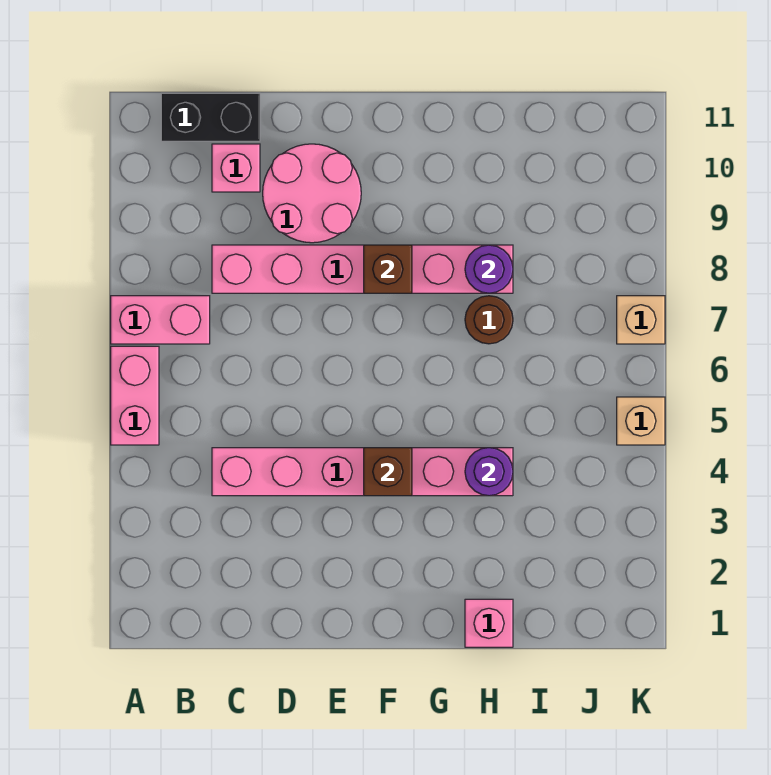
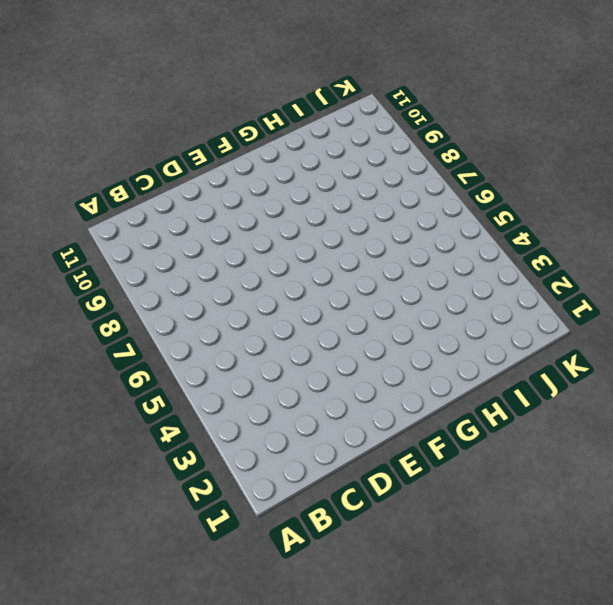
none -> pink 1x2 brick [111,346,159,445]
none -> pink 1x2 brick [111,296,210,344]
none -> black 1x2 brick [161,93,260,141]

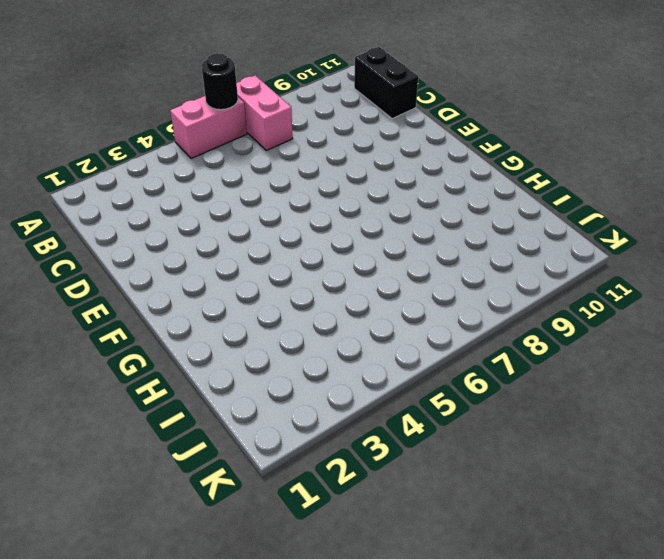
black 1x1 round brick [202,53,238,110] -> none
none -> pink 1x6 brick [212,448,513,496]
none -> pink 1x6 brick [212,245,513,293]
none -> pink 1x1 brick [212,144,260,192]

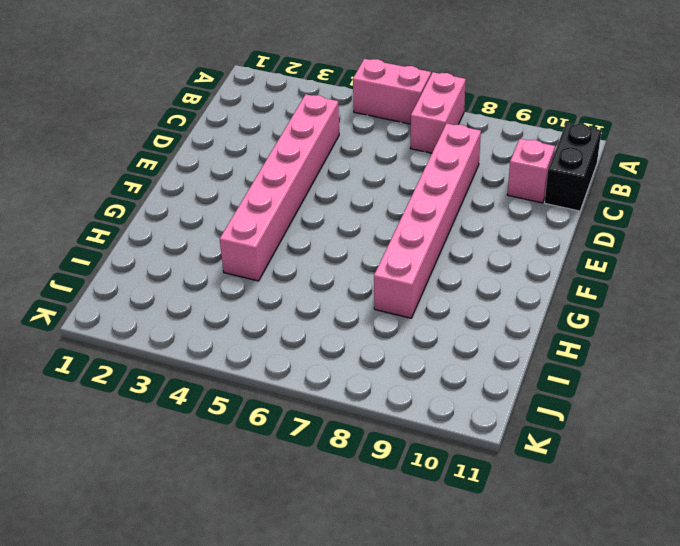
none -> pink 2x2 round brick [263,144,361,243]
none -> pink 1x1 brick [465,599,513,647]
none -> brown 1x1 round brick [465,296,513,344]

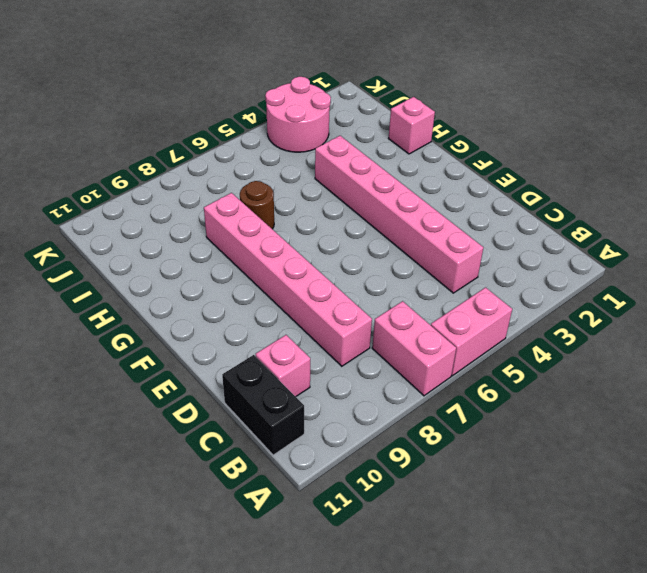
pink 2x2 round brick [265,77,331,152] -> pink 2x2 round brick moved to [263,144,361,243]
none -> tan 1x1 brick [617,397,665,445]
none -> tan 1x1 brick [617,296,665,344]
none -> brown 1x1 brick [364,448,412,496]

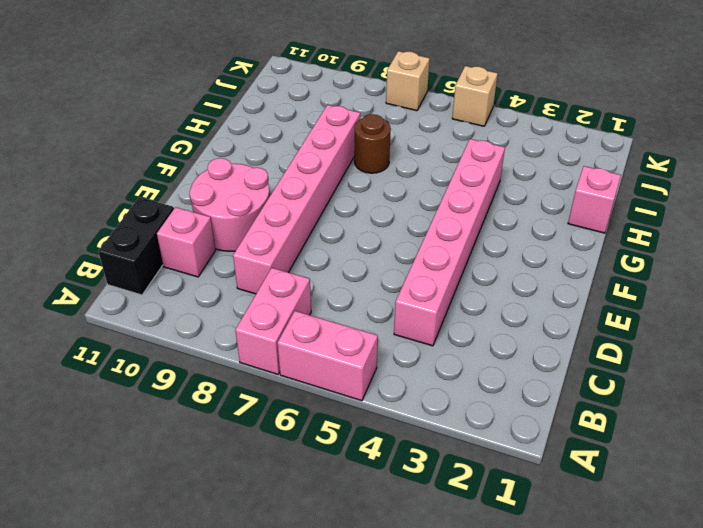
none -> brown 1x1 brick [364,448,412,496]
none -> brown 1x1 brick [364,245,412,293]
none -> purple 1x1 round brick [465,448,513,496]

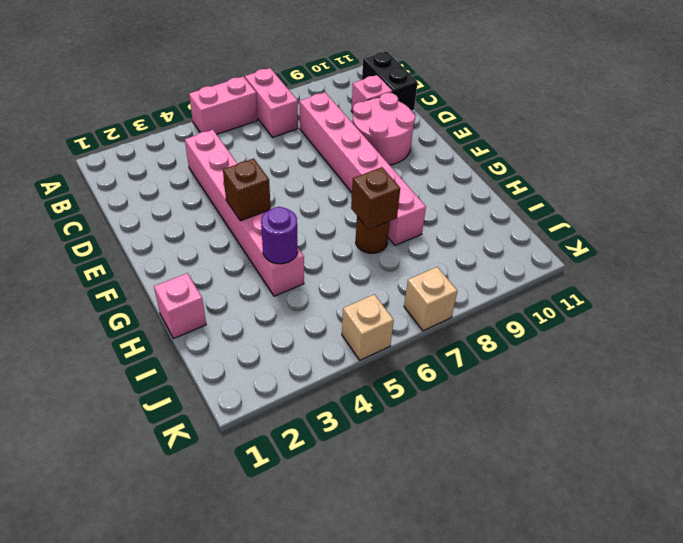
brown 1x1 brick [351,167,400,230] -> brown 1x1 brick moved to [364,245,412,293]
none -> purple 1x1 round brick [465,245,513,293]

